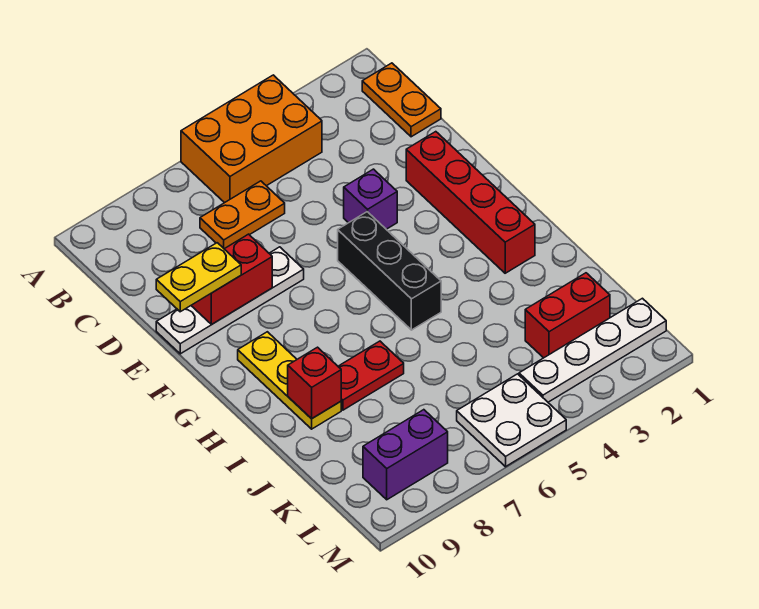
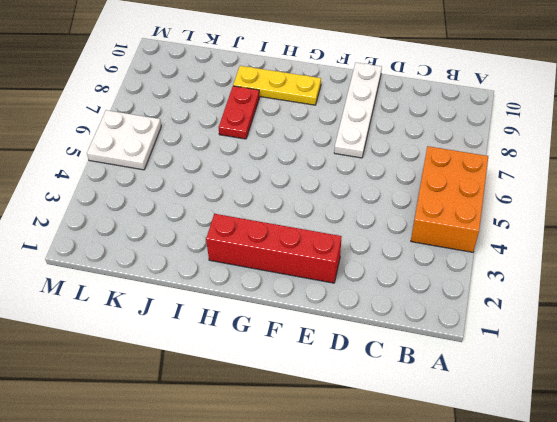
none -> orange 1x2 plate [362,63,441,137]
none -> orange 1x2 plate [200,181,285,249]
none -> purple 1x1 brick [344,169,397,229]

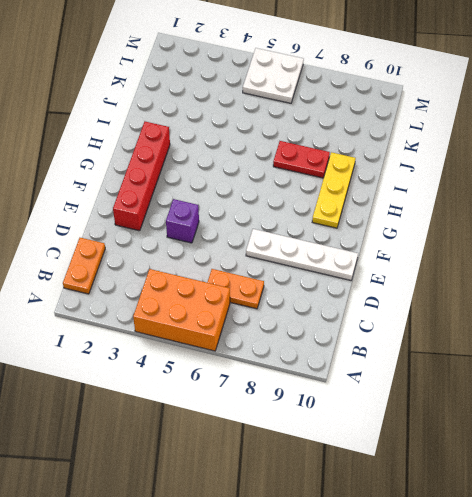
none -> black 1x3 brick [338,212,441,330]
none -> red 1x2 brick [525,273,610,358]
none -> white 1x4 plate [519,298,666,402]

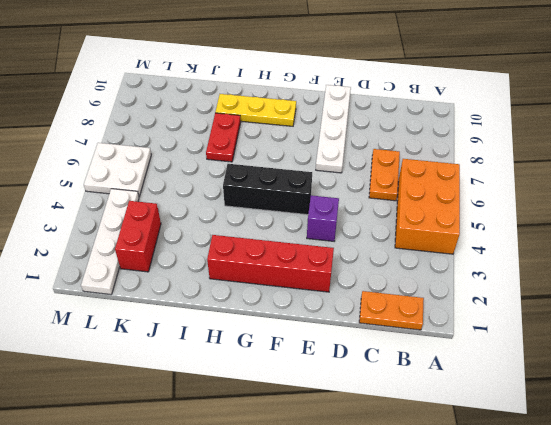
none -> purple 1x2 brick [363,410,448,500]
none -> red 1x2 brick [191,234,272,324]
none -> red 1x1 brick [288,347,341,419]

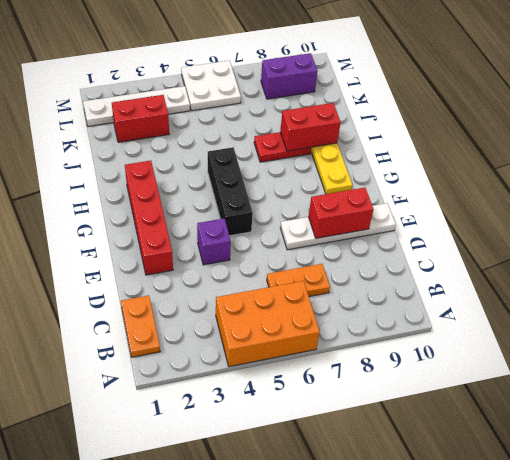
red 1x2 brick [280,103,341,151] -> red 1x1 brick [288,347,341,419]
none -> yellow 1x2 plate [156,243,241,312]

